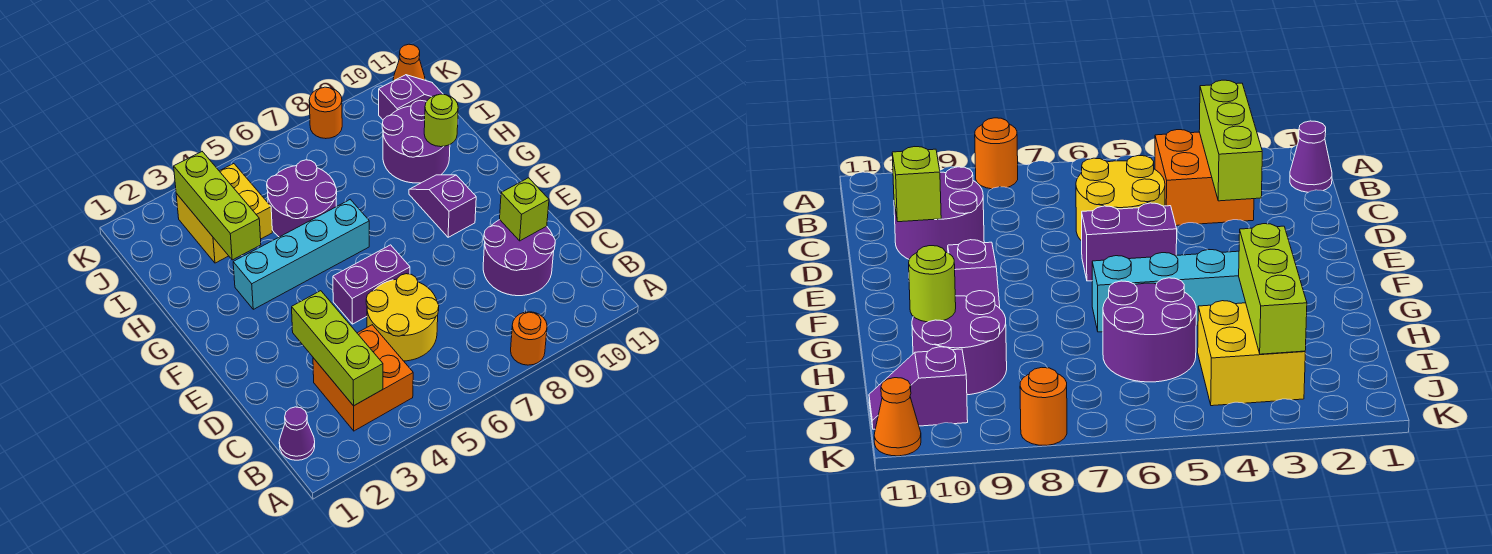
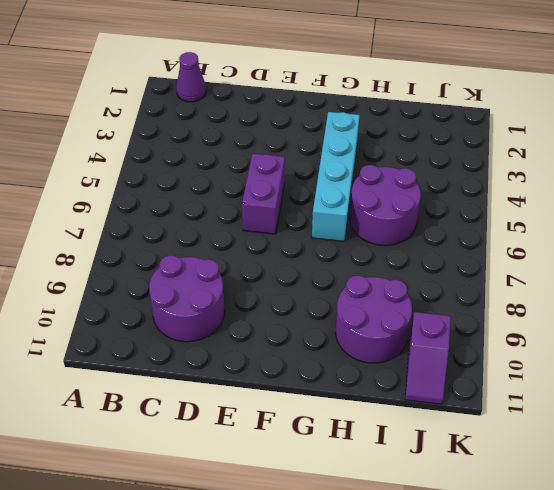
none -> orange 1x1 round brick [511,312,547,365]
none -> orange 2x2 brick [313,325,413,431]
none -> yellow 2x2 round brick [366,274,439,361]

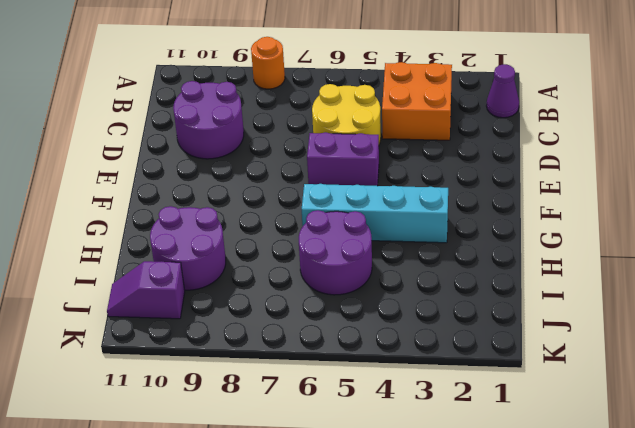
none -> purple 1x2 slope [409,175,476,237]
none -> yellow 2x2 brick [176,164,272,263]
none -> orange 1x1 round brick [309,87,342,139]

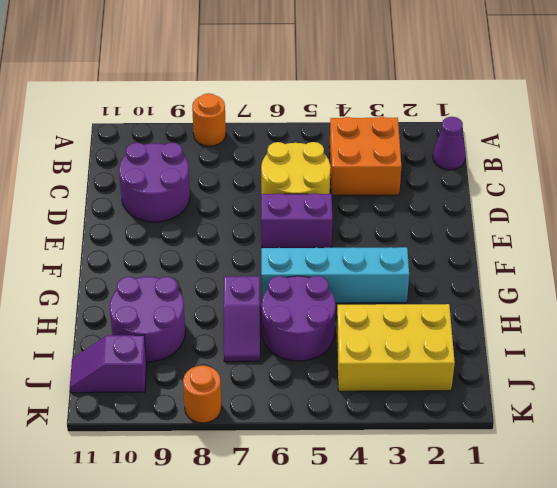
purple 1x2 slope [224,276,260,362] -> purple 1x2 slope moved to [409,175,476,237]
yellow 2x3 brick [336,304,455,391] -> yellow 2x2 brick [176,164,272,263]
none -> orange 1x1 cone [393,44,425,81]
none -> lime 1x3 brick [292,291,383,406]
none -> lime 1x1 brick [500,178,549,241]

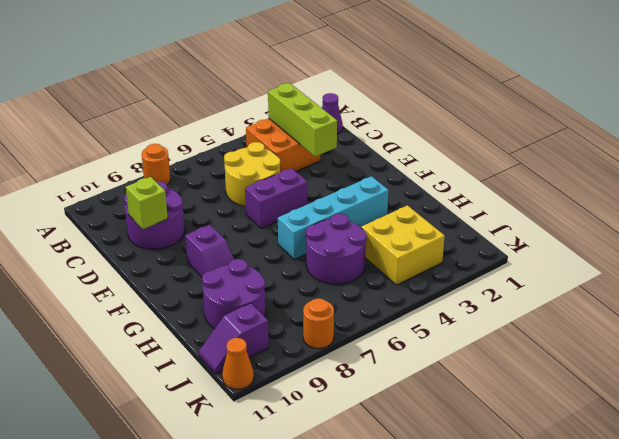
none -> lime 1x3 brick [174,152,261,260]
none -> lime 1x1 round brick [424,94,458,147]

